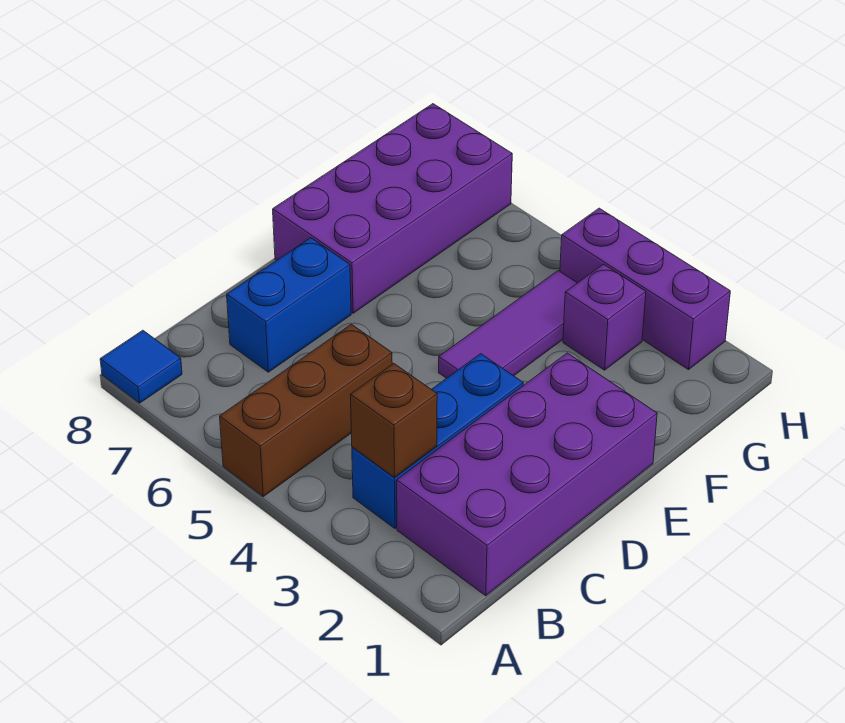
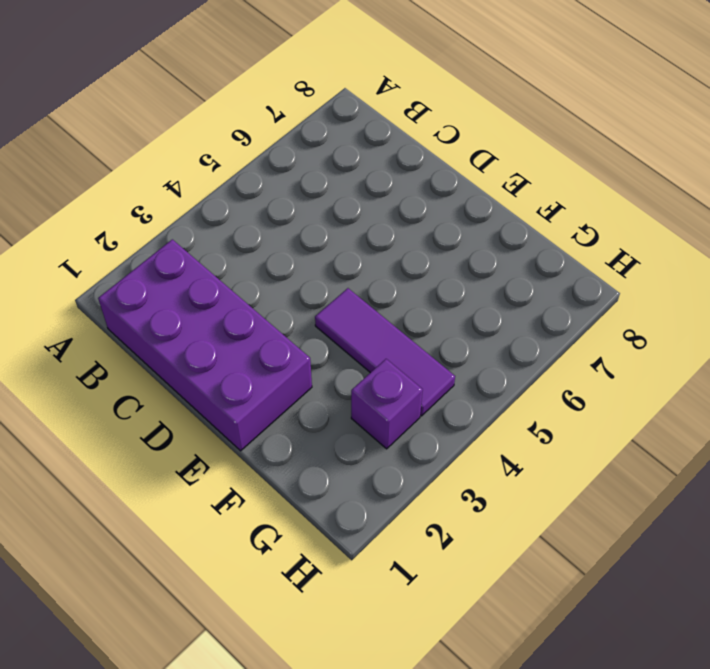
none -> brown 1x3 brick [220,324,392,497]
none -> blue 1x1 tile [100,330,182,403]

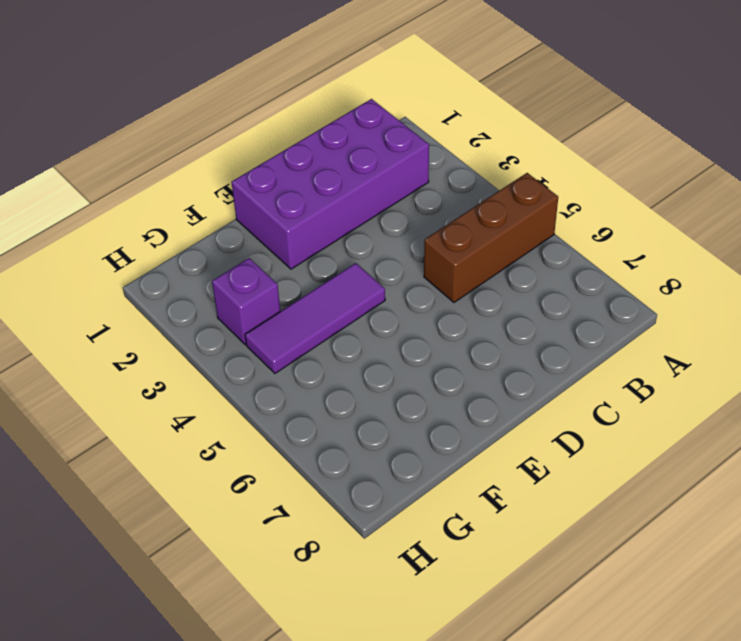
none -> blue 1x1 tile [100,330,182,403]
none -> blue 1x3 brick [352,354,523,528]

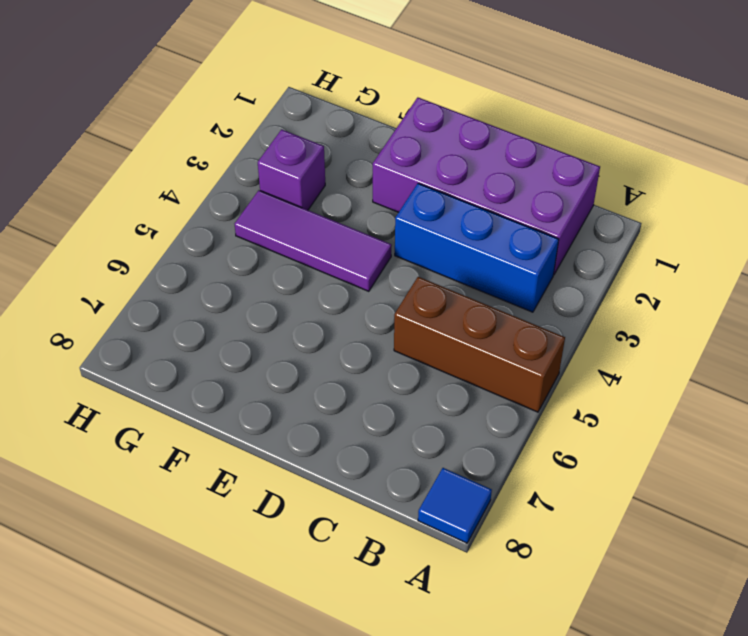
none -> blue 1x2 brick [227,238,351,372]
none -> purple 2x4 brick [273,104,512,313]

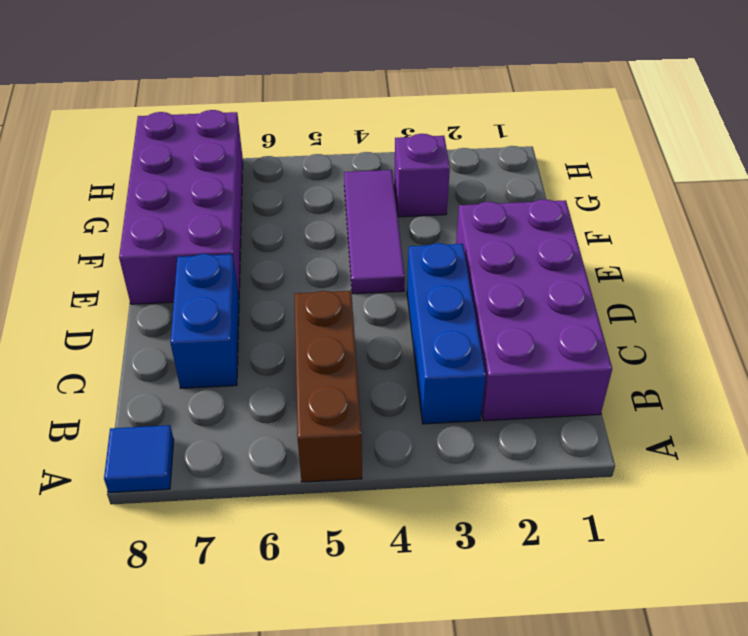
none -> purple 1x3 brick [560,208,730,370]
none -> brown 1x1 brick [351,363,437,477]

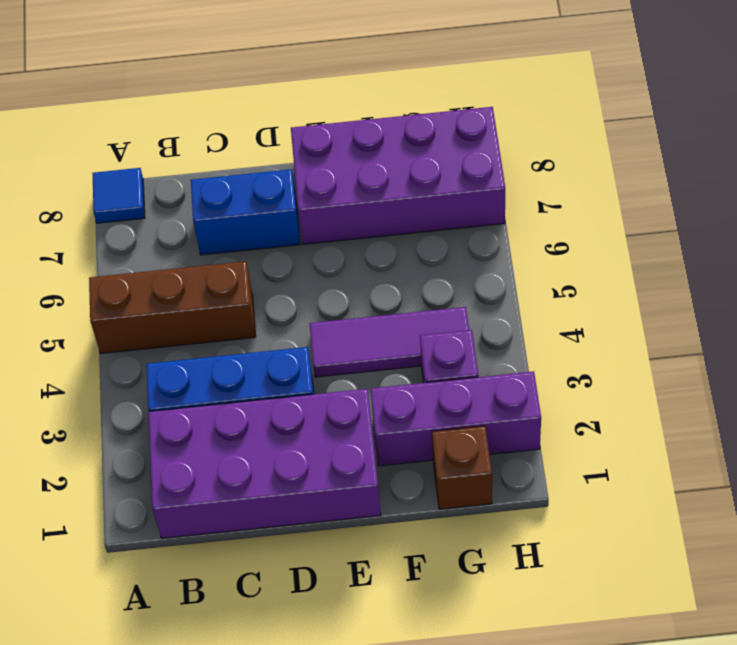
purple 1x3 brick [371,371,541,466] -> purple 1x3 brick turned to [560,208,730,370]
brown 1x1 brick [432,426,492,509] -> brown 1x1 brick moved to [351,363,437,477]

